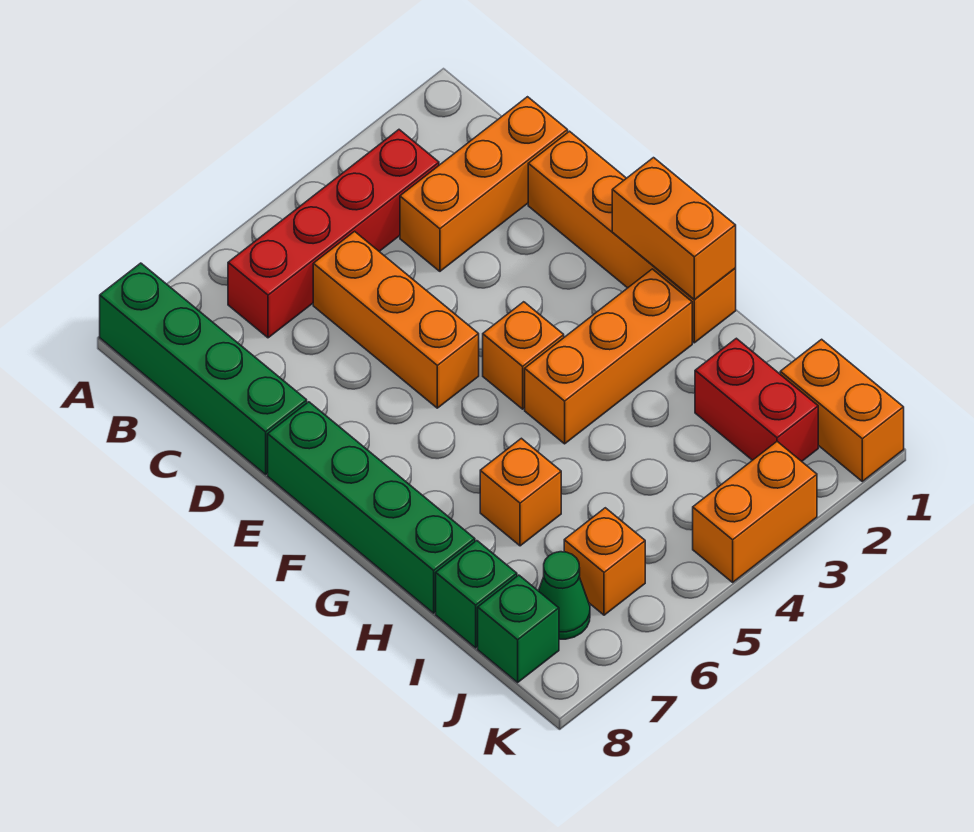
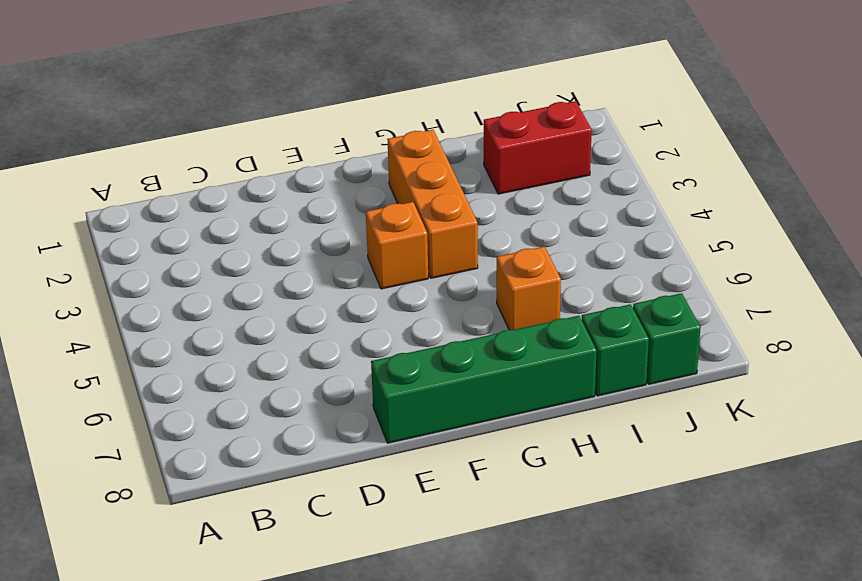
none -> green 1x4 brick [100,263,307,474]
none -> red 1x4 brick [228,130,439,338]
none -> orange 1x3 brick [400,97,568,271]

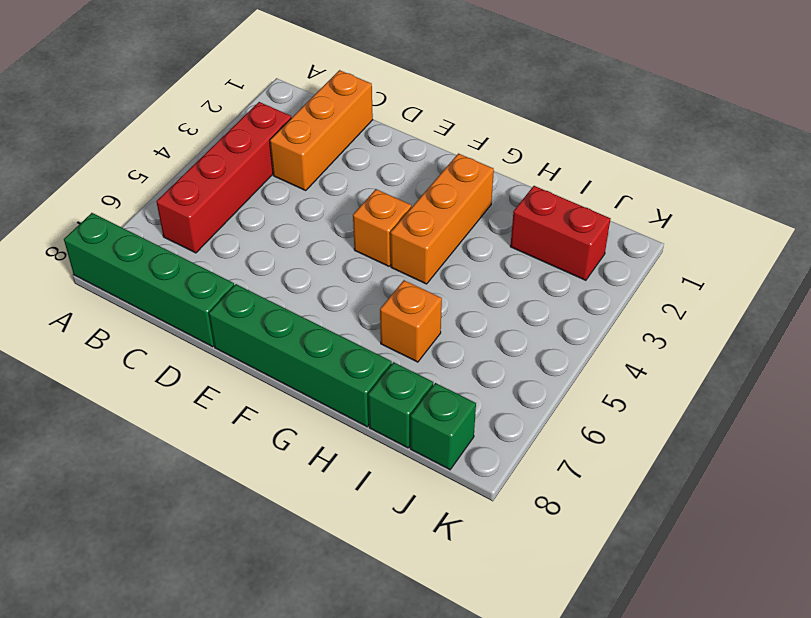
none -> orange 1x3 brick [313,231,479,408]
none -> orange 1x4 brick [528,131,736,343]
none -> orange 1x2 brick [780,339,904,481]

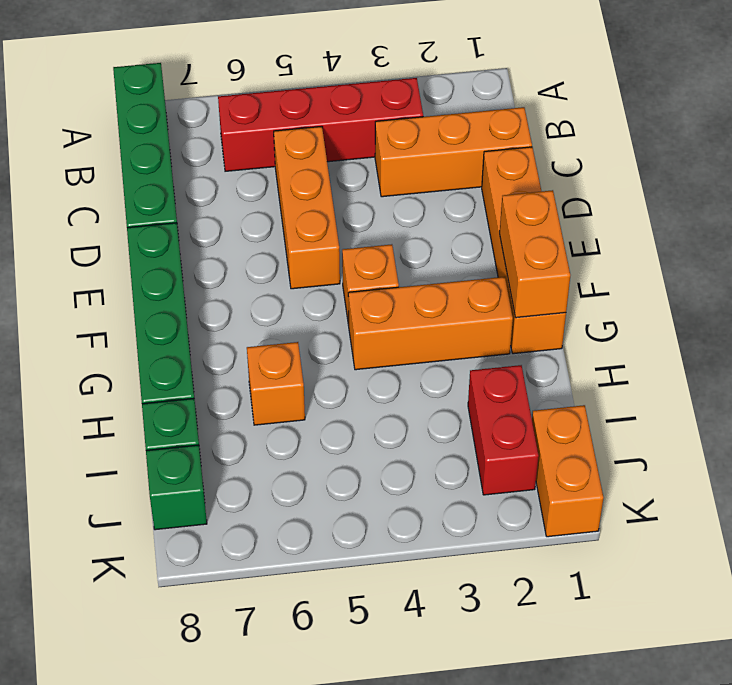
none -> orange 1x1 brick [564,508,645,615]
none -> green 1x1 cone [539,552,590,639]
none -> orange 1x2 brick [693,442,817,582]

